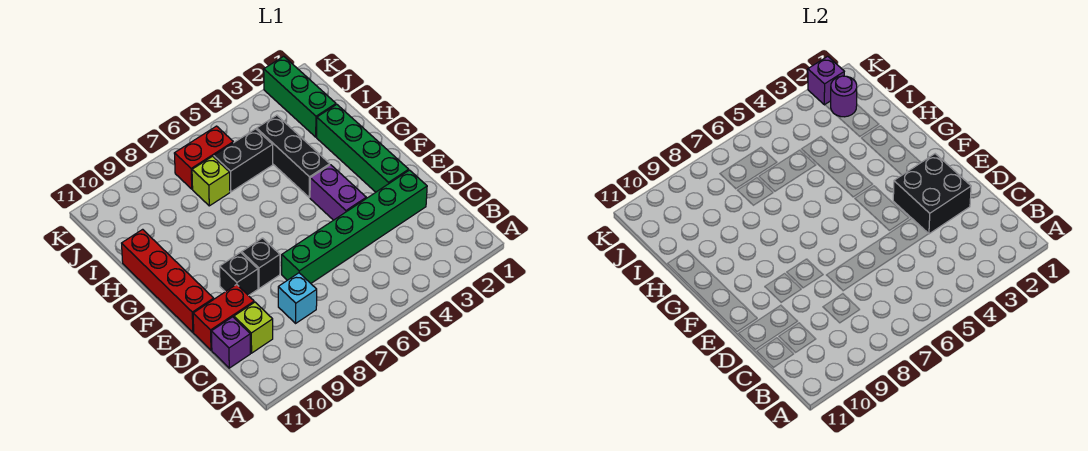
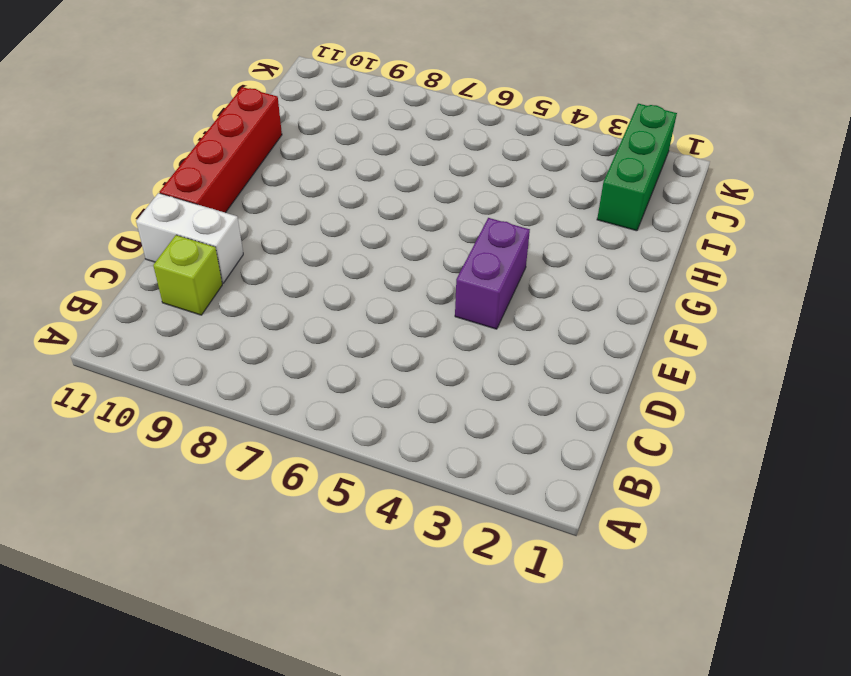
white 1x2 brick [136,193,243,283] -> red 1x2 brick [193,284,254,350]
none -> cyan 1x1 brick [278,273,317,323]
none -> purple 1x1 brick [211,317,250,368]
none -> green 1x6 brick [282,170,427,283]

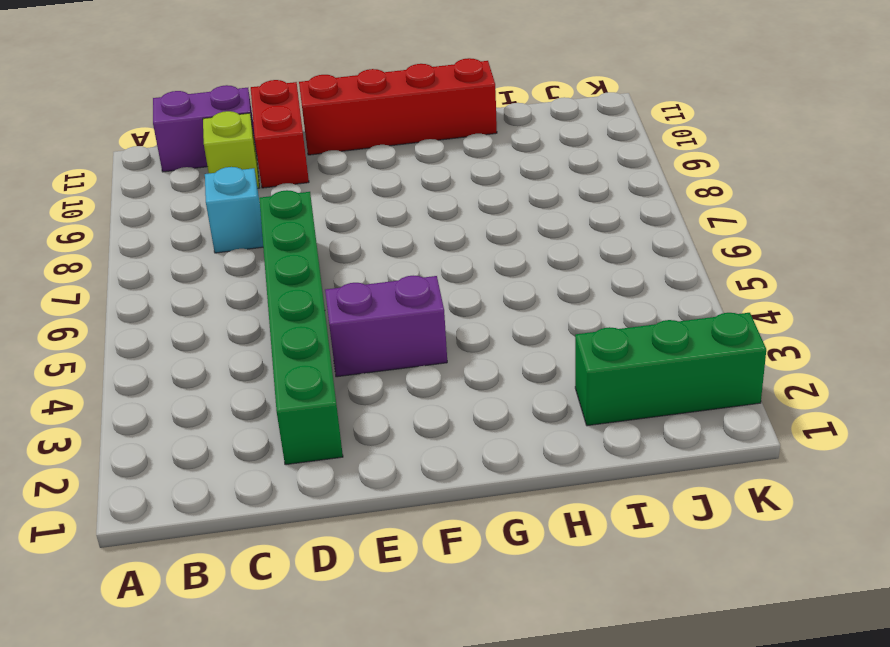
purple 1x2 brick [153,85,257,172] -> purple 1x1 brick [211,317,250,368]
none -> green 1x4 brick [317,104,409,192]
none -> black 1x1 brick [242,238,280,288]
none -> black 1x1 brick [220,253,258,296]

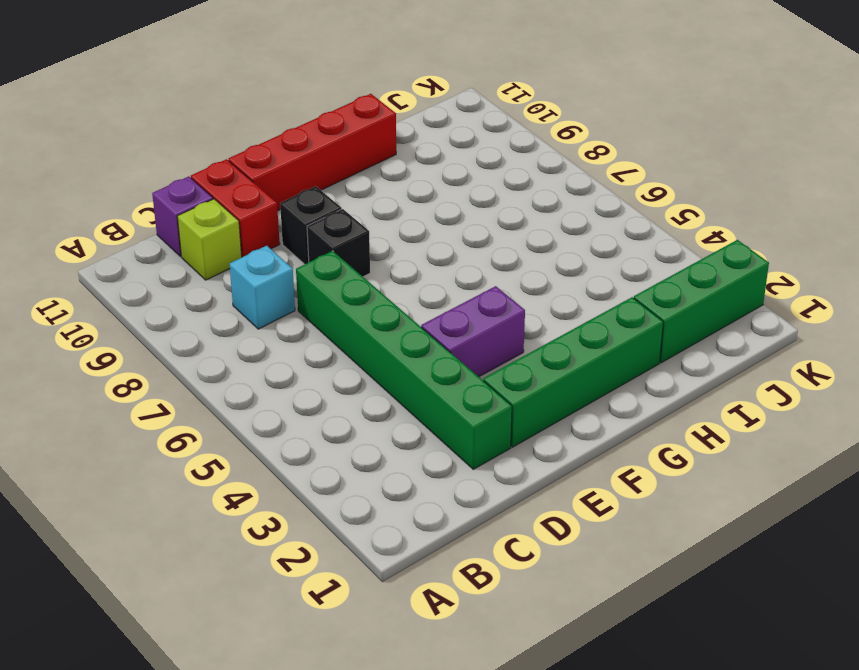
none -> black 1x3 brick [257,115,330,197]
none -> black 1x2 brick [214,129,273,192]
none -> lime 1x1 brick [192,156,230,206]

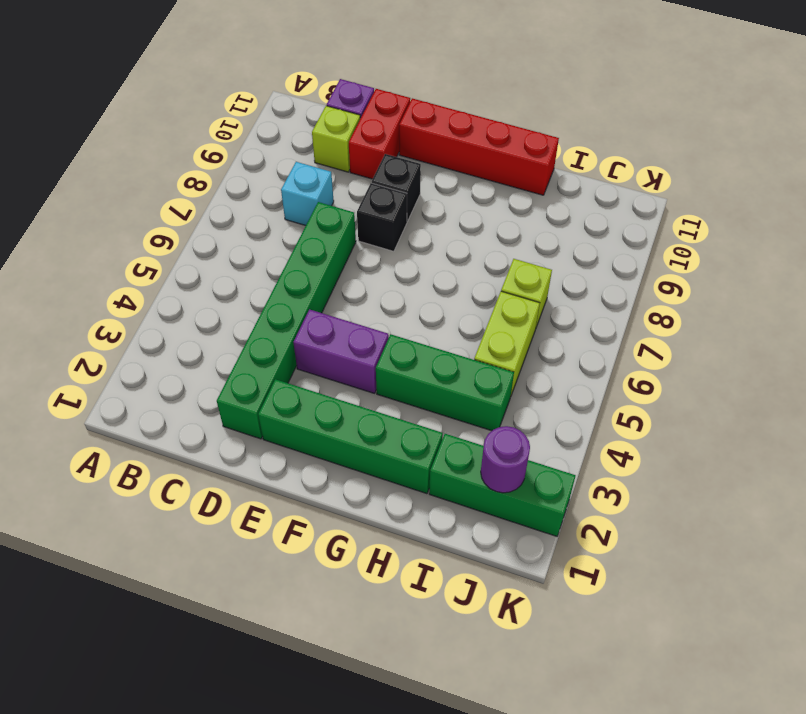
green 1x3 brick [376,334,514,431] -> black 1x3 brick [257,115,330,197]
lime 1x2 brick [474,291,540,395] -> black 1x2 brick [214,129,273,192]
none -> red 1x2 brick [174,126,233,189]
none -> black 2x2 brick [893,154,971,234]
none -> purple 1x1 brick [808,56,844,105]

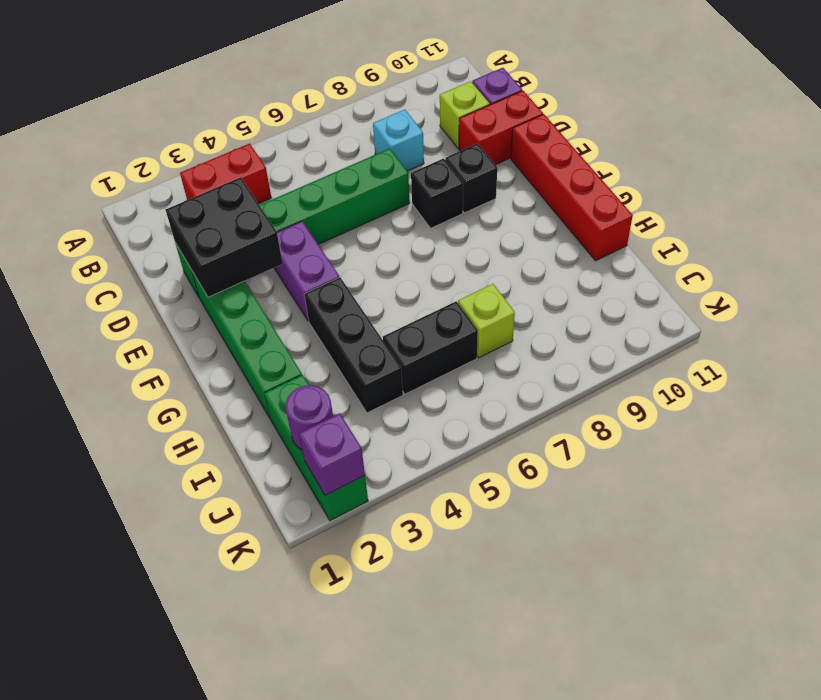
red 1x2 brick [180,143,271,204] -> red 1x2 brick moved to [174,126,233,189]

